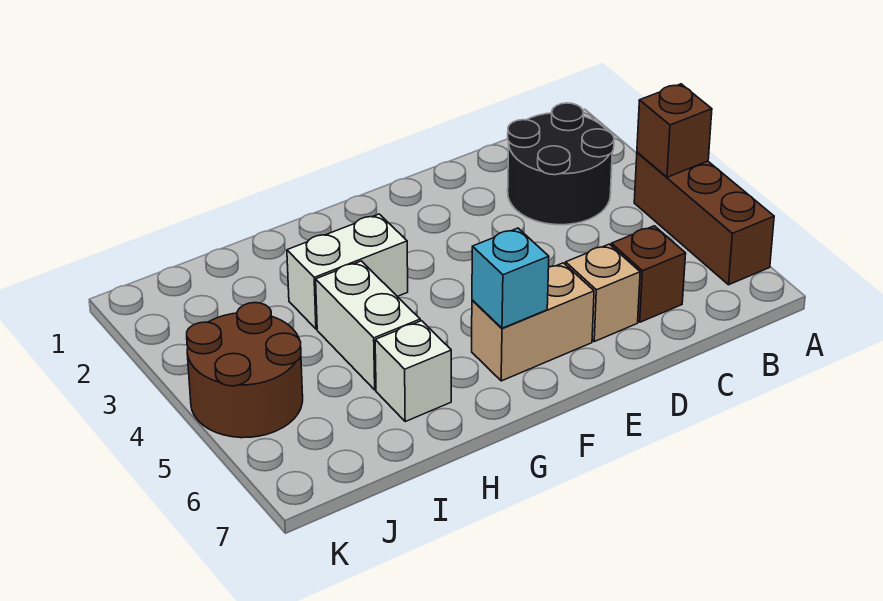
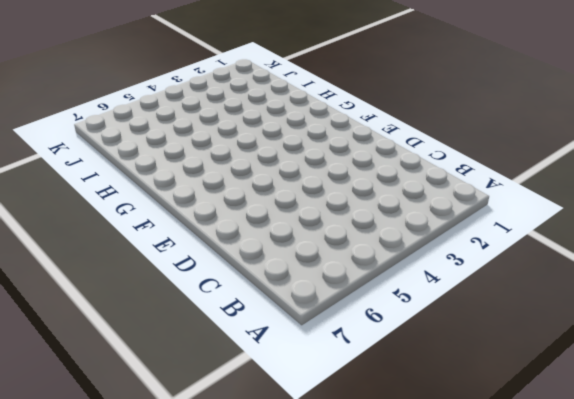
none -> brown 1x3 brick [634,152,774,285]
none -> black 2x2 round brick [508,103,614,225]

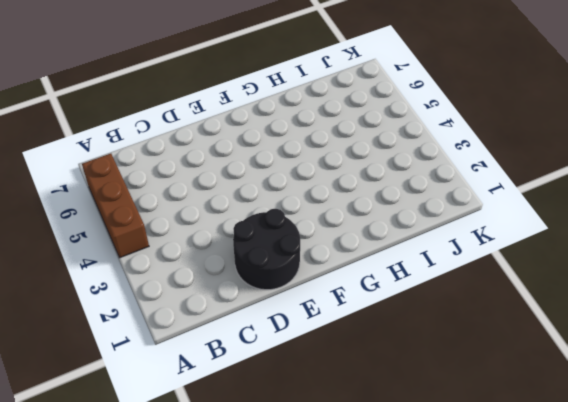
black 2x2 round brick [233,209,300,290] -> black 2x2 round brick moved to [508,103,614,225]
none -> brown 1x1 brick [611,226,686,322]
none -> tan 1x1 brick [566,244,640,342]

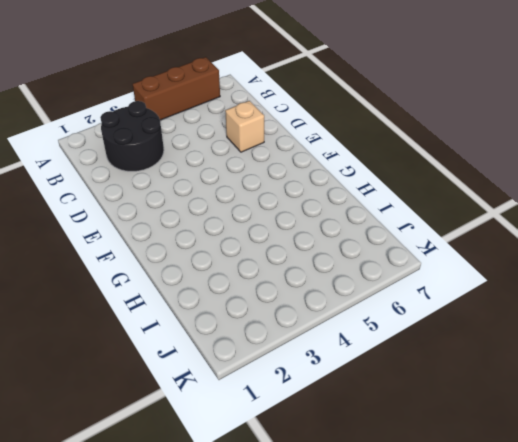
none -> brown 1x1 brick [611,226,686,322]
none -> tan 1x2 brick [472,263,594,381]

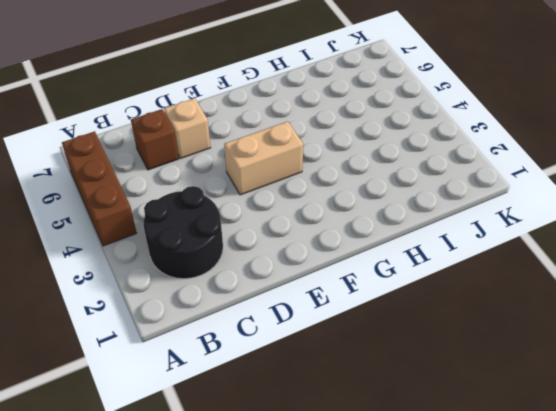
tan 1x2 brick [224,121,303,195] -> tan 1x2 brick moved to [472,263,594,381]
none -> white 1x2 brick [287,214,408,329]
none -> white 1x2 brick [316,261,420,390]

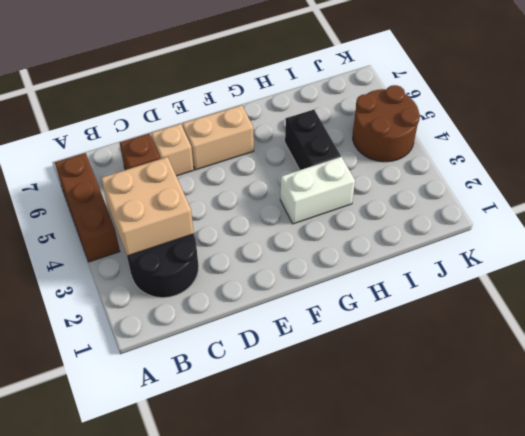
tan 2x2 brick [101,157,194,256] -> none
black 1x2 brick [285,109,341,170] -> white 1x2 brick [316,261,420,390]
none -> white 1x1 brick [375,321,451,421]
none -> brown 1x1 brick [637,84,712,177]

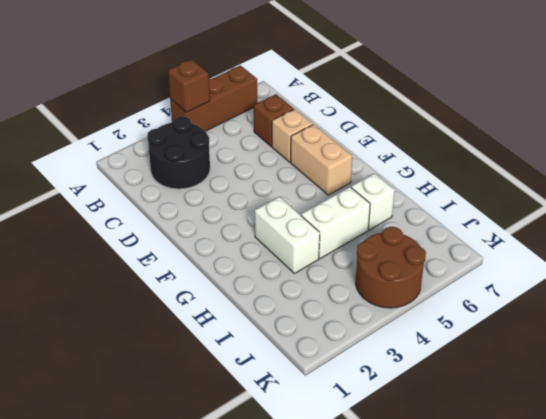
none -> cyan 1x1 brick [472,228,549,328]

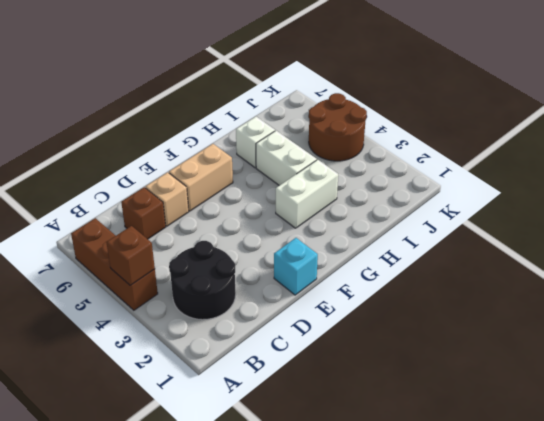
cyan 1x1 brick [274,238,318,295] -> cyan 1x1 brick moved to [472,228,549,328]

